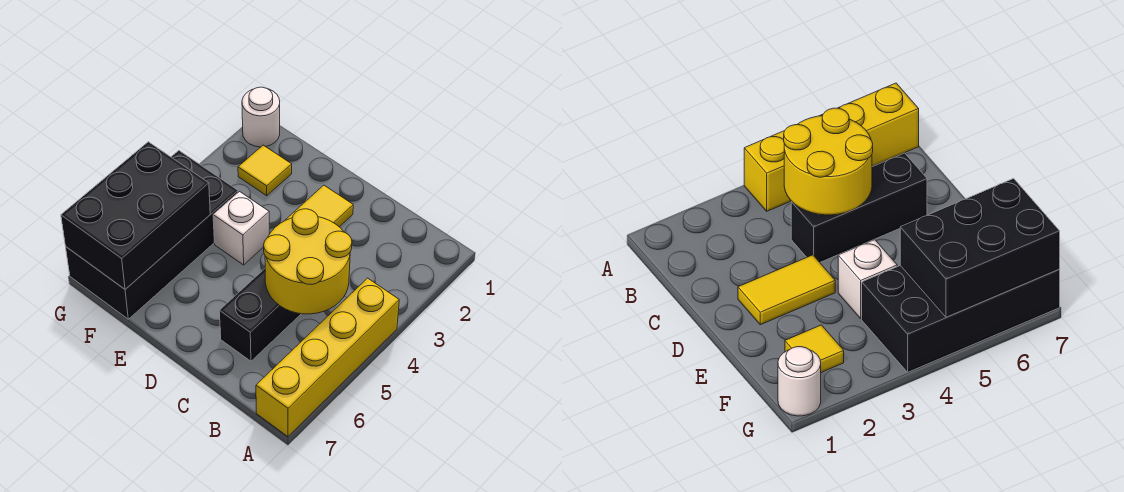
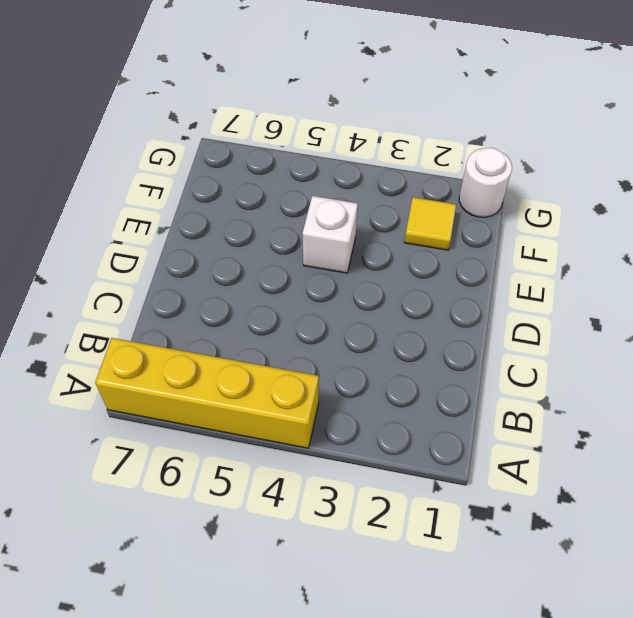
none -> black 1x3 brick [219,269,301,361]
none -> yellow 1x2 tile [286,185,353,227]

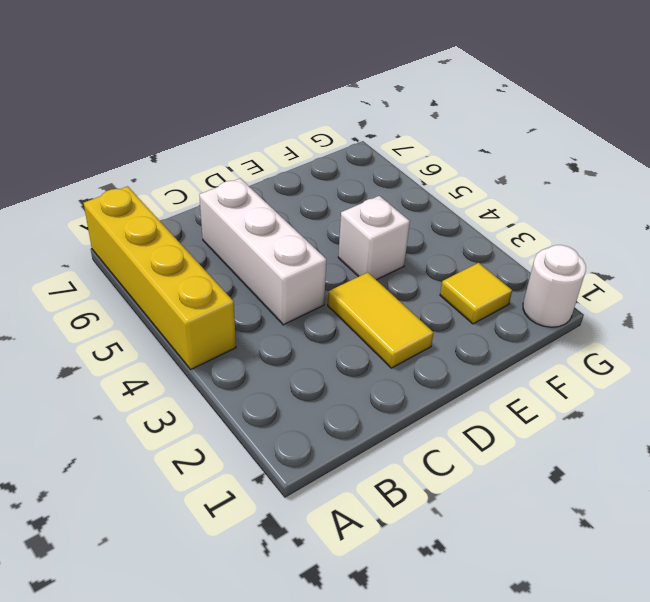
white 1x3 brick [199,178,326,325] -> black 1x3 brick [219,269,301,361]
none -> black 2x4 brick [66,151,238,319]
none -> yellow 2x2 round brick [264,209,352,314]

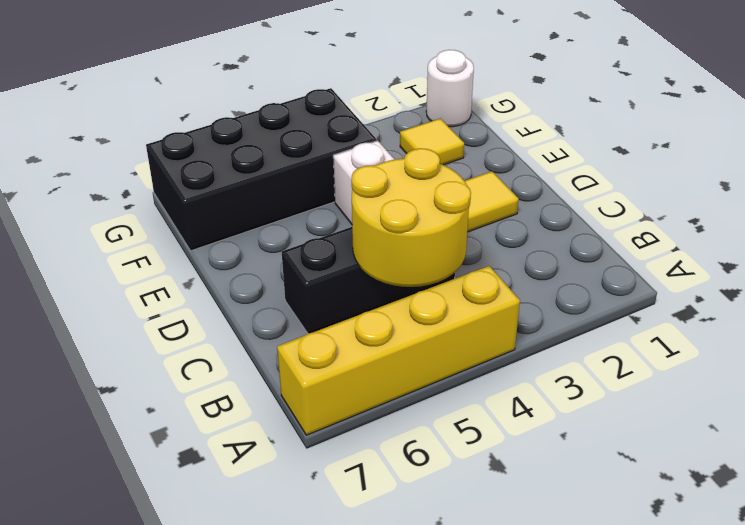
none -> black 2x3 brick [61,142,210,289]

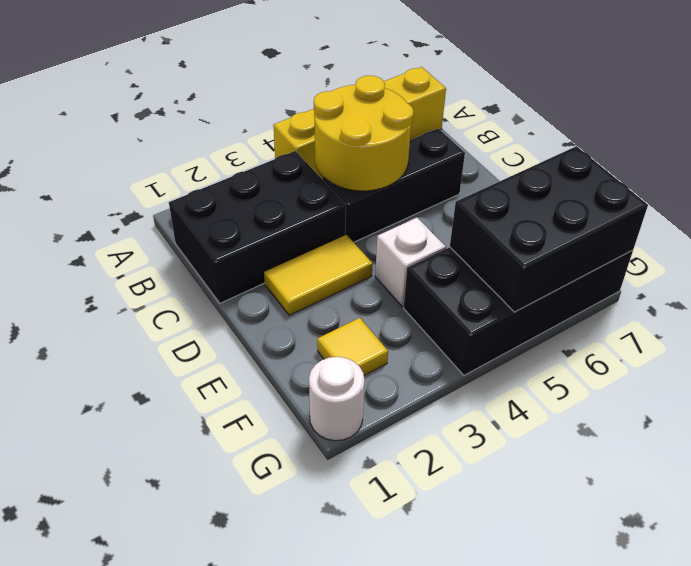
black 2x3 brick [169,151,346,303] -> none

